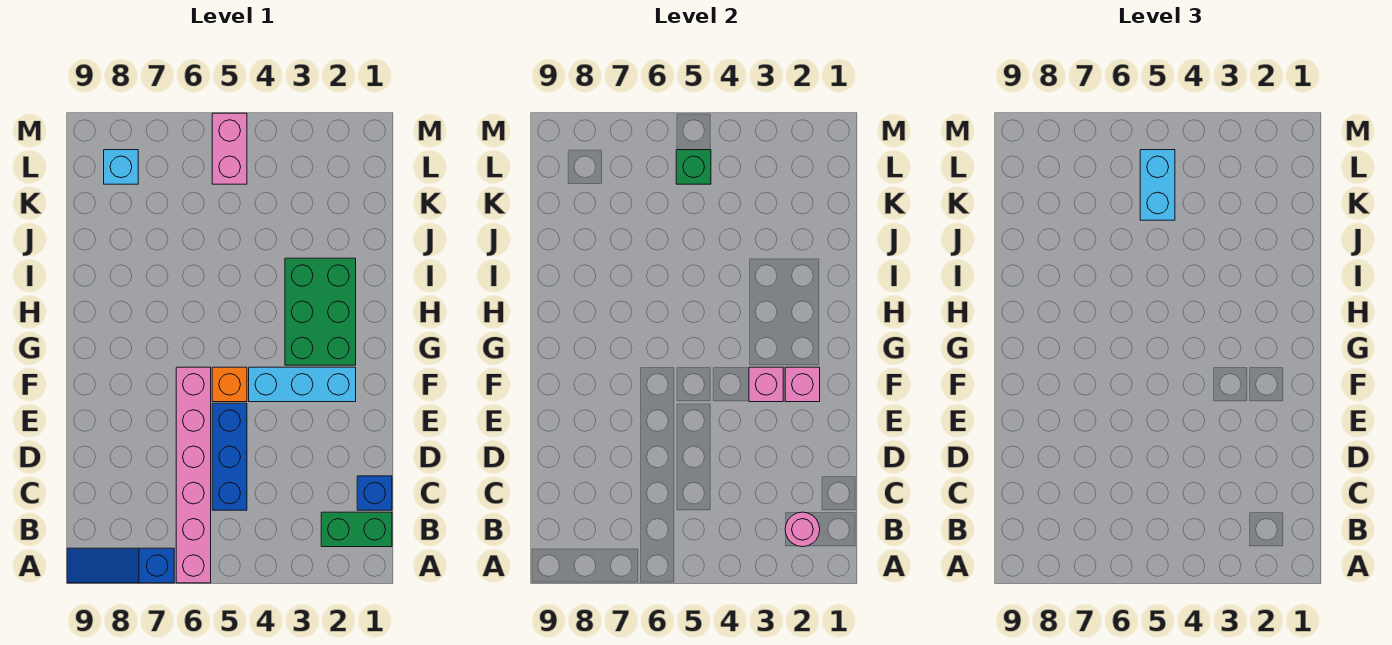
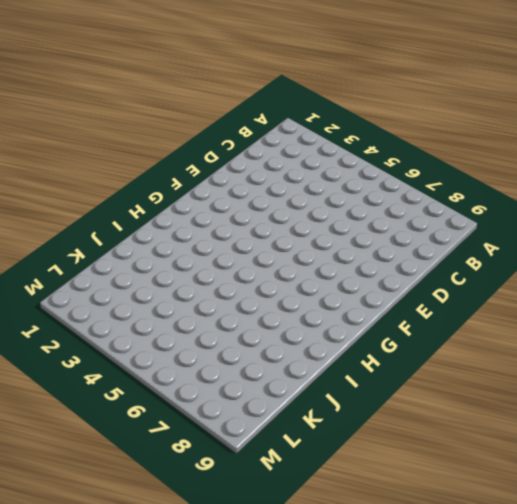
none -> pink 1x6 brick [176,367,211,583]
none -> blue 1x3 slope [67,548,174,583]
none -> green 1x2 brick [321,512,392,547]

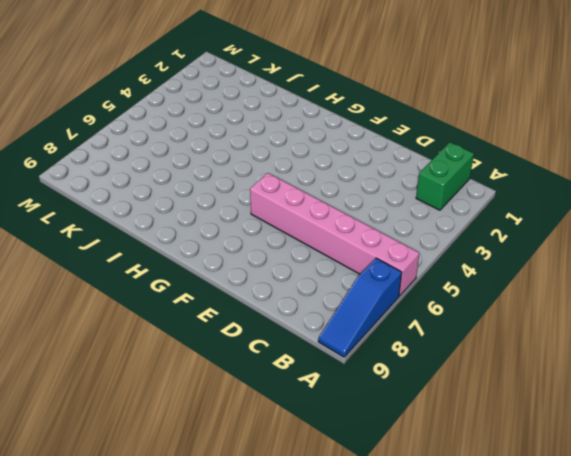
none -> blue 1x1 brick [357,476,392,510]
none -> blue 1x3 brick [212,403,247,510]
none -> cyan 1x3 brick [249,367,356,402]

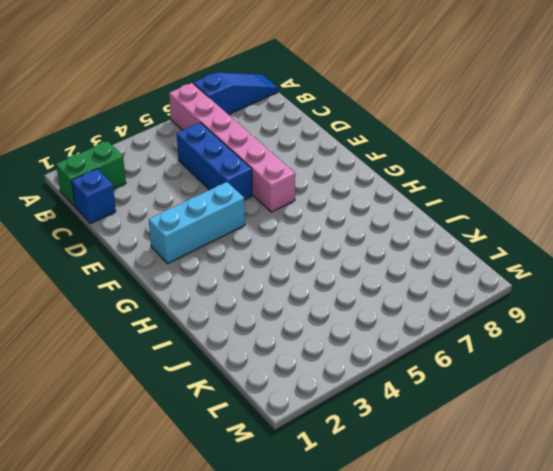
none -> orange 1x1 brick [212,367,247,402]
none -> green 2x3 brick [285,258,356,365]
none -> pink 1x2 brick [212,113,247,184]

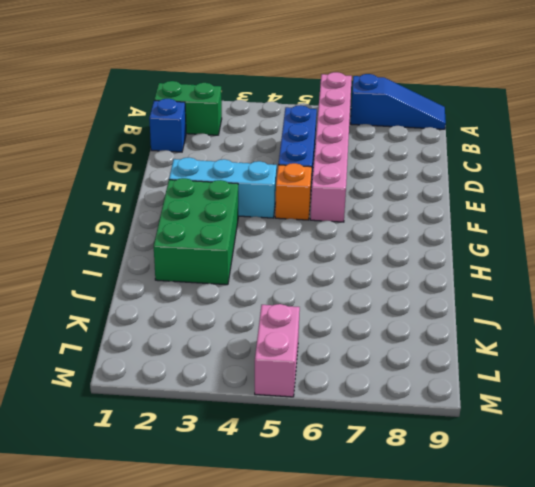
none -> cyan 1x1 brick [104,150,138,184]
none -> pink 1x1 round brick [785,512,820,547]
none -> pink 1x1 brick [785,367,820,402]

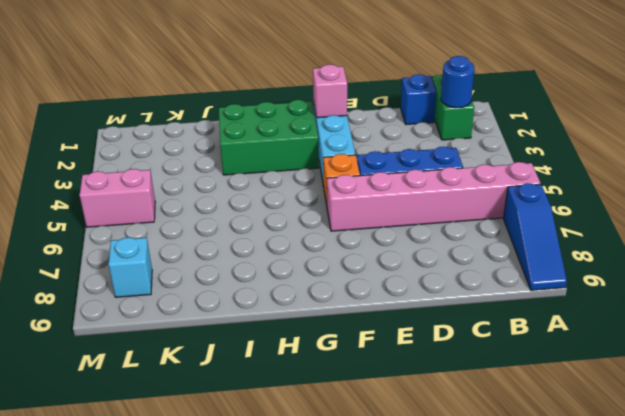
blue 1x1 round brick [441,56,474,108] -> pink 1x1 round brick [785,512,820,547]
none -> pink 1x1 brick [749,367,783,402]
none -> green 1x1 brick [676,150,711,184]
none -> cyan 1x2 brick [1140,150,1175,220]

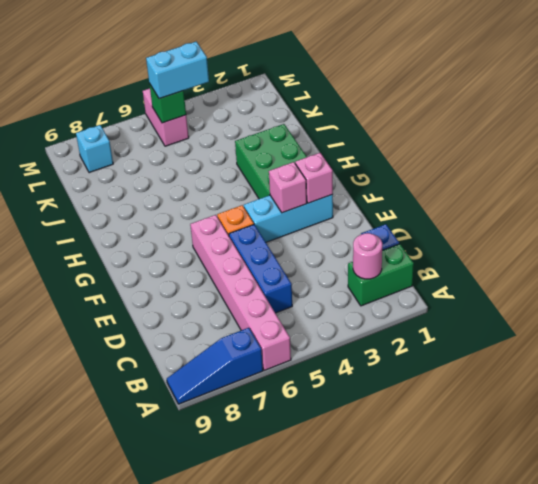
cyan 1x2 brick [146,42,209,99] -> cyan 1x2 brick turned to [1140,150,1175,220]

